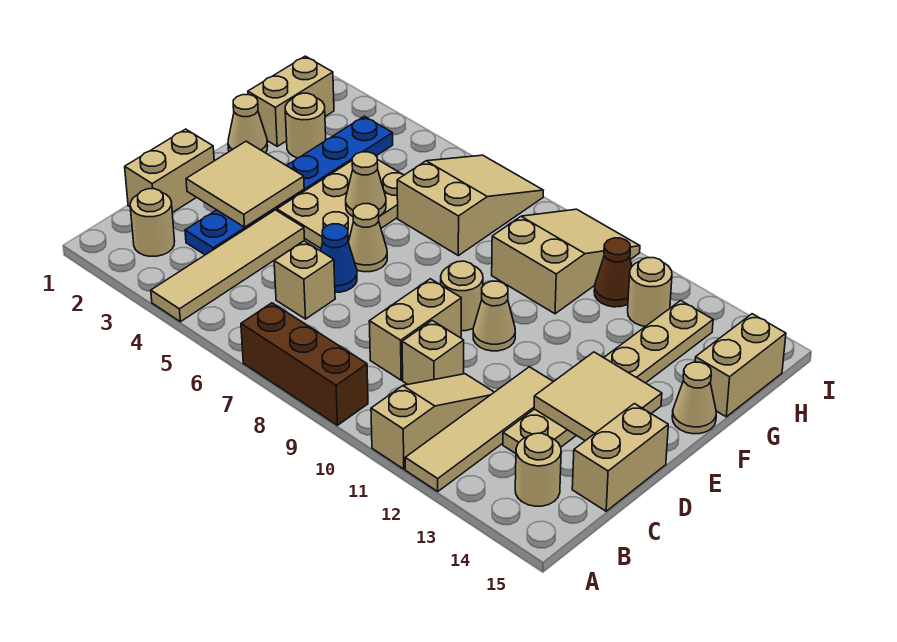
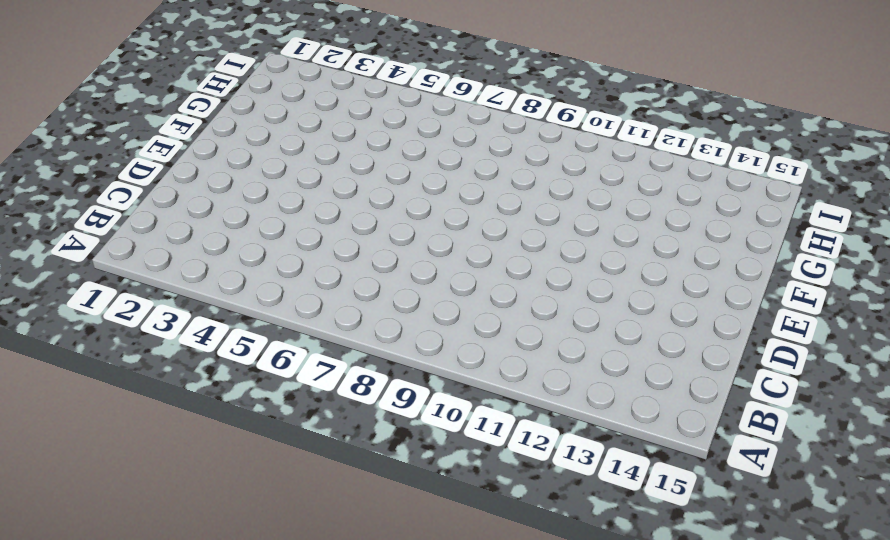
none -> tan 1x4 tile [151,210,305,322]
none -> brown 1x3 brick [241,303,368,425]
none -> tan 1x3 slope [371,374,494,469]
none -> tan 1x4 tile [405,367,553,491]

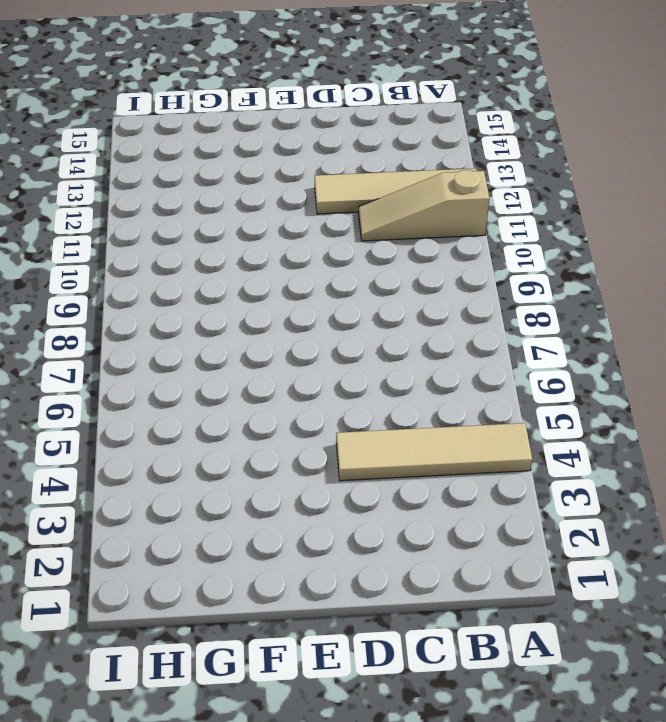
none -> brown 1x3 brick [241,303,368,425]
none -> tan 1x1 round brick [130,189,175,256]
none -> tan 1x1 round brick [515,433,561,506]
none -> tan 1x2 brick [125,129,214,213]

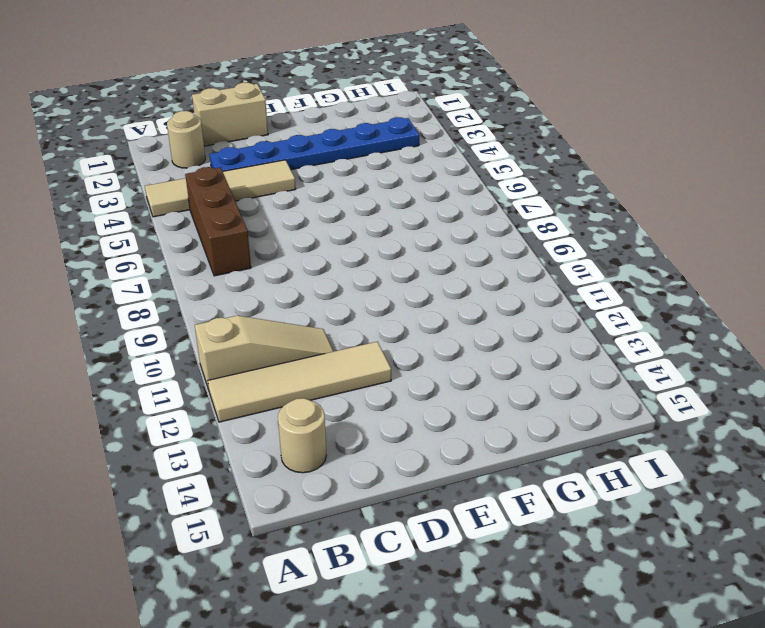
brown 1x3 brick [185,167,251,276] -> brown 1x3 brick moved to [241,303,368,425]
none -> tan 1x1 brick [274,241,335,319]
none -> tan 1x2 brick [369,279,461,380]
none -> tan 1x1 brick [402,321,464,385]
none -> tan 1x6 plate [503,301,713,454]

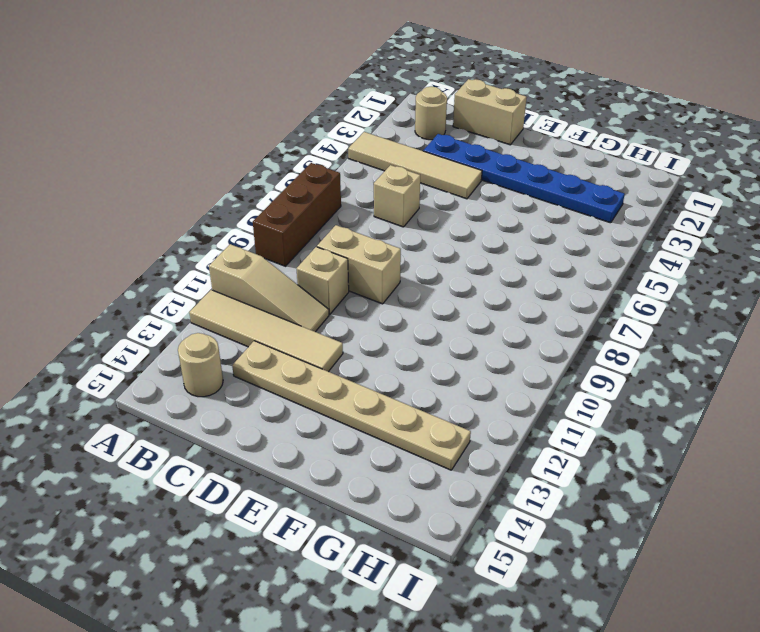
none -> tan 1x2 brick [572,404,668,511]
none -> blue 1x1 cone [321,224,357,292]
none -> tan 2x3 plate [277,159,404,248]
none -> tan 1x1 cone [348,204,387,272]

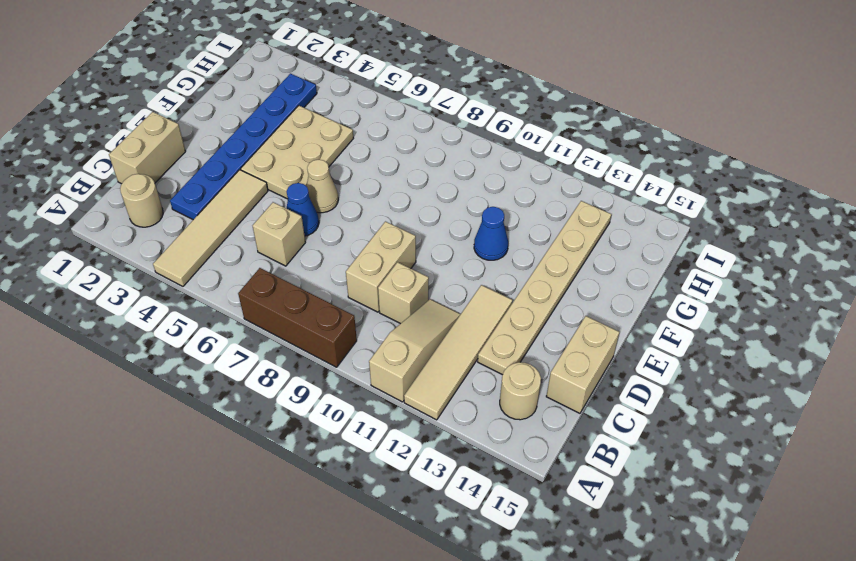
blue 1x1 cone [474,207,508,260] -> none
none -> tan 1x1 round brick [441,261,483,331]
none -> tan 1x1 cone [473,281,515,351]
none -> tan 1x1 cone [228,95,268,153]
none -> tan 1x1 cone [672,362,716,434]

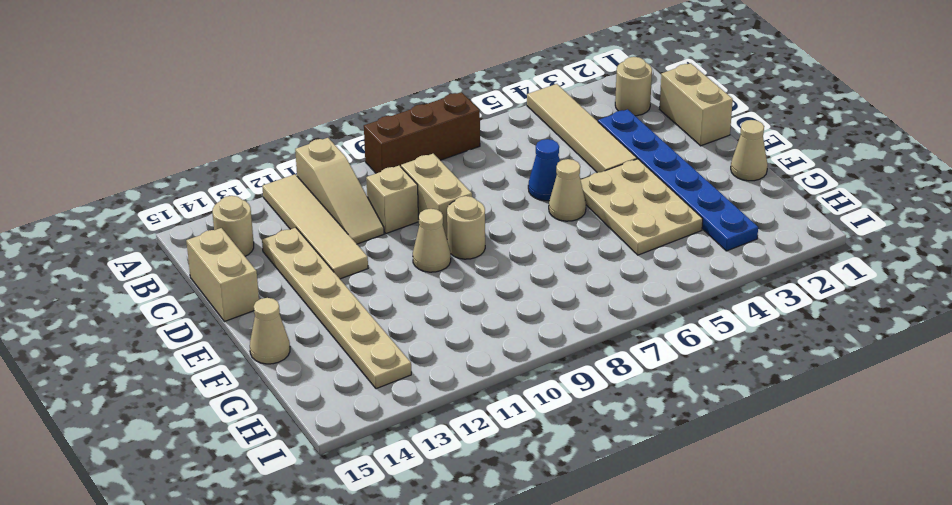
none -> tan 1x1 brick [274,241,335,319]
none -> tan 1x2 brick [248,56,334,146]
none -> tan 1x1 round brick [285,93,326,158]
none -> tan 2x3 slope [397,155,543,256]

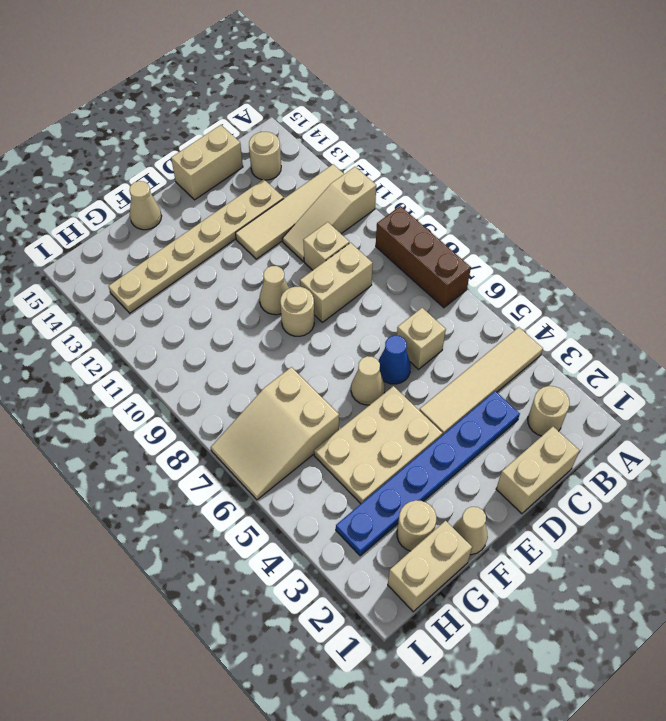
none -> tan 2x3 slope [492,209,640,314]
none -> tan 1x2 brick [695,314,786,417]
none -> brown 1x1 cone [594,238,632,307]
none -> tan 1x1 round brick [628,258,672,326]

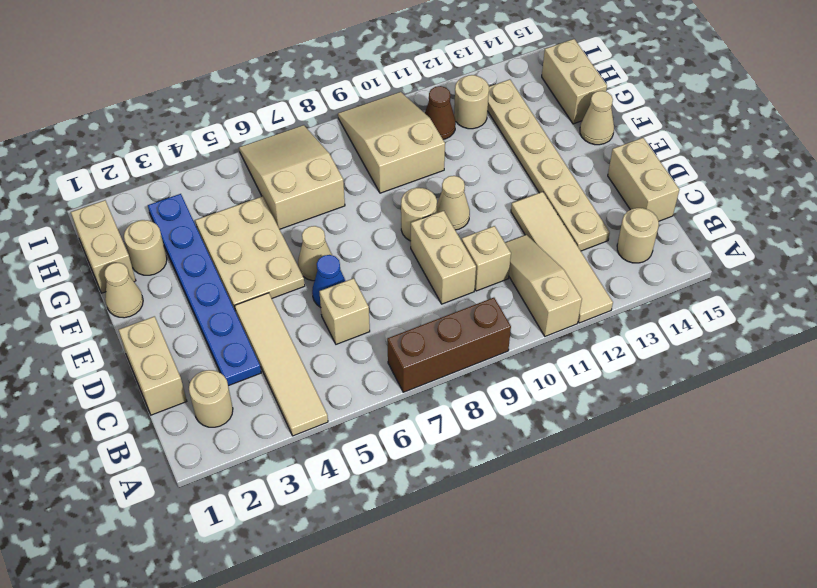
none -> tan 2x2 tile [186,141,304,227]
none -> tan 2x2 tile [534,352,662,441]
none -> tan 1x1 cone [346,152,386,216]

